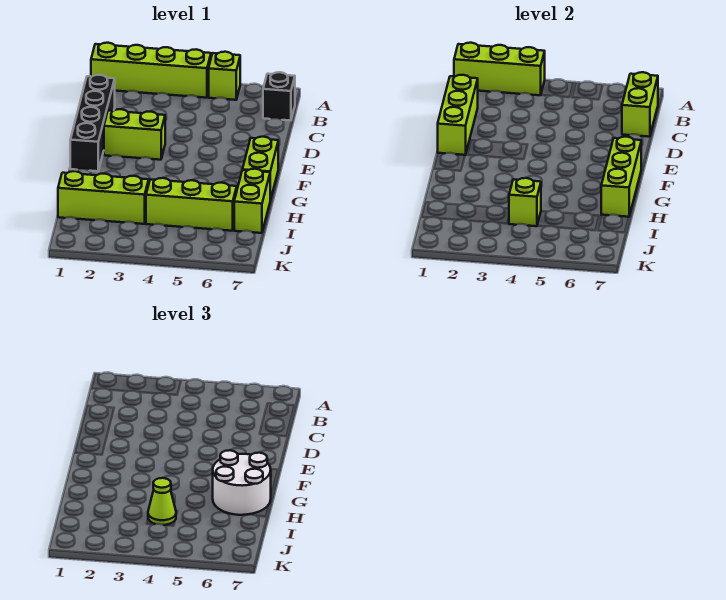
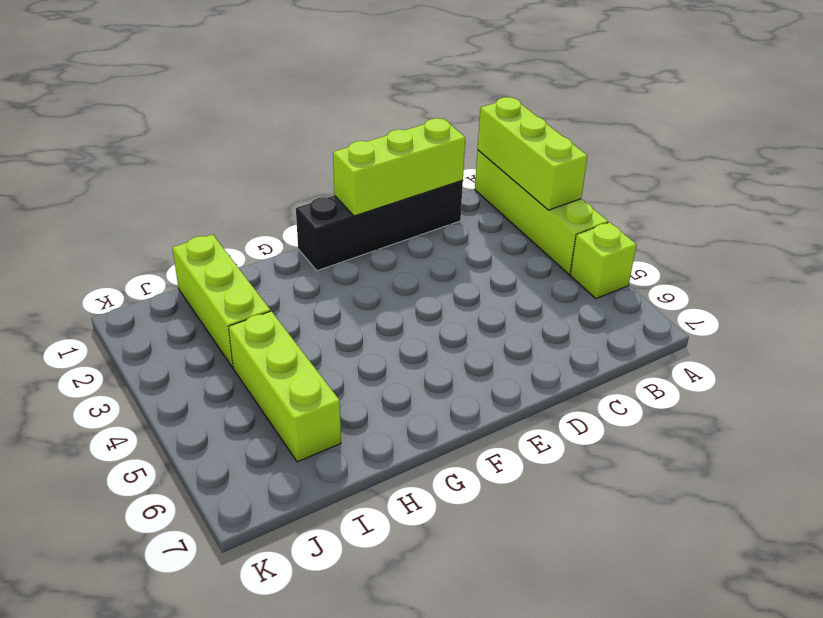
none -> black 1x1 brick [263,72,295,121]
none -> lime 1x2 brick [104,109,165,160]
none -> lime 1x2 brick [242,137,278,200]

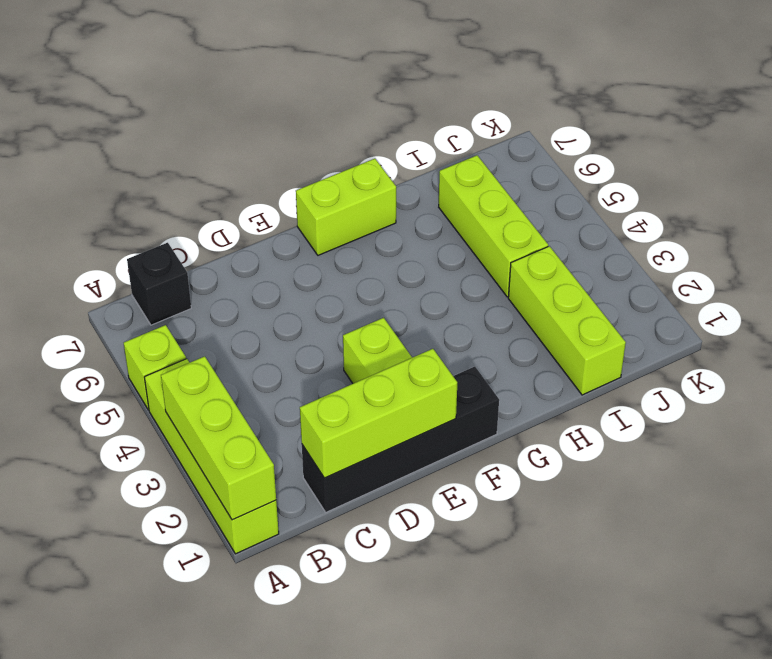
none -> lime 1x2 brick [234,169,270,233]
none -> lime 1x2 brick [622,72,658,137]
none -> lime 1x3 brick [601,137,641,217]

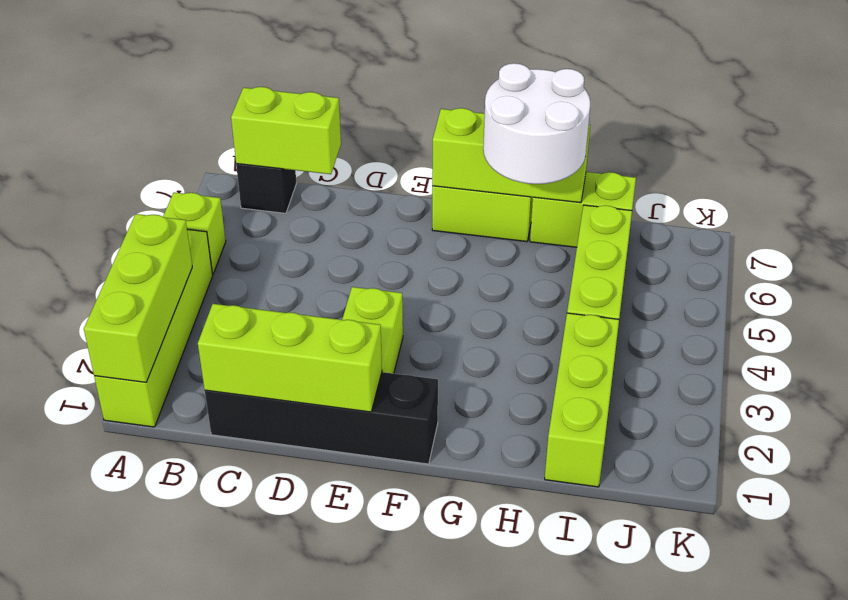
none -> lime 1x1 brick [509,178,541,226]
none -> lime 1x1 cone [148,478,176,525]

